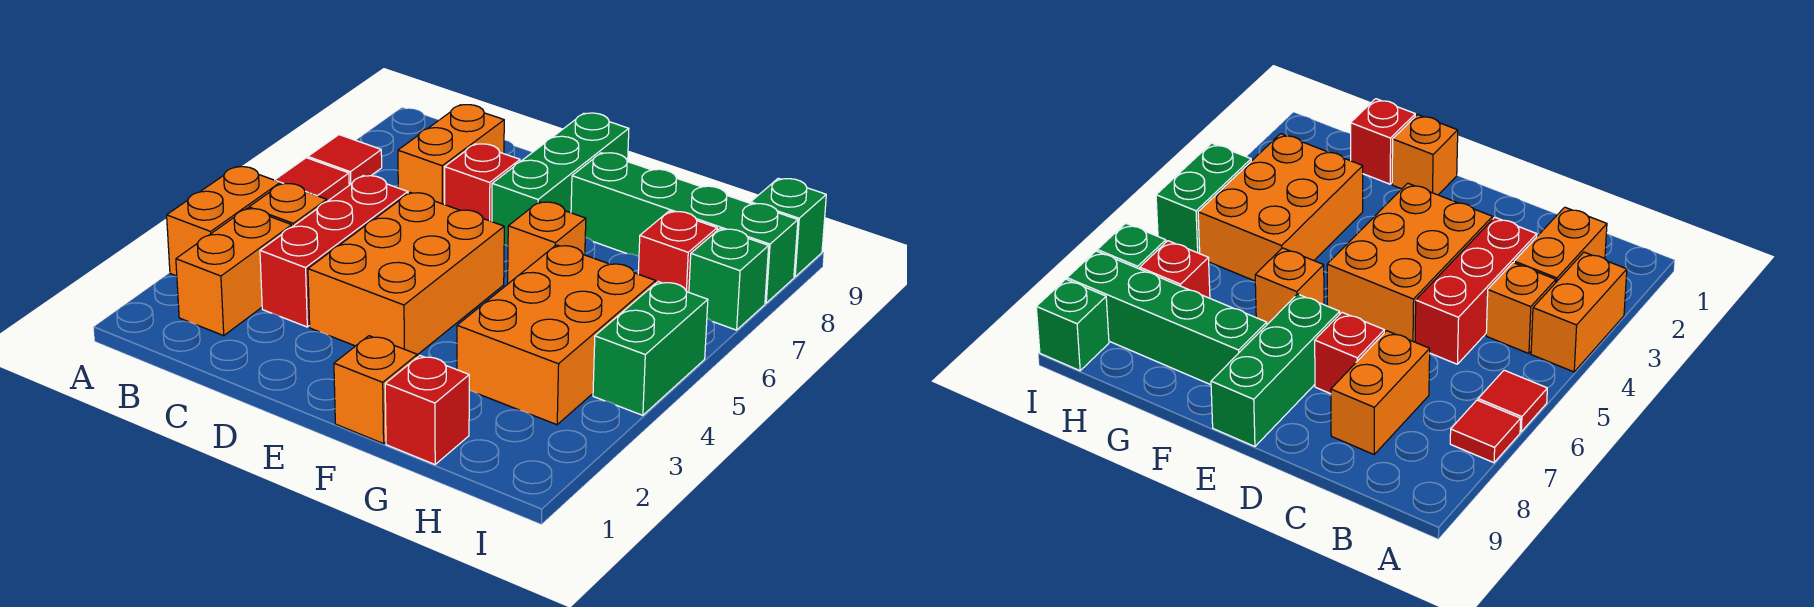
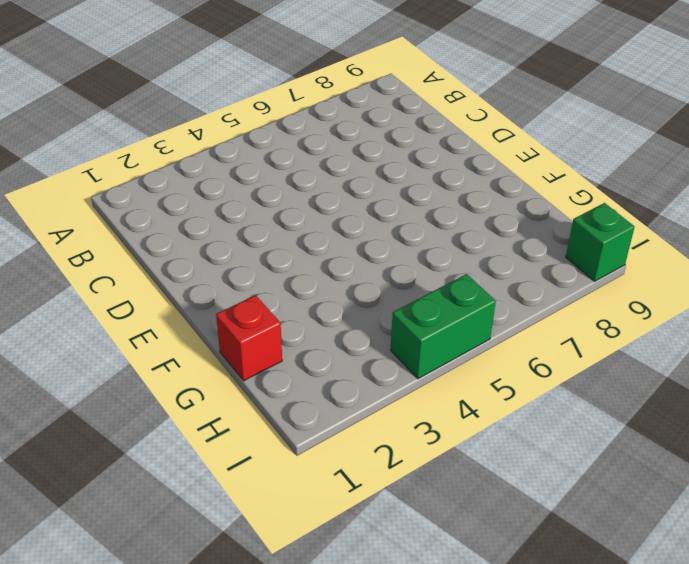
none -> orange 1x2 brick [167,167,280,276]
none -> red 1x1 tile [275,158,349,201]
none -> red 1x1 tile [308,135,382,185]

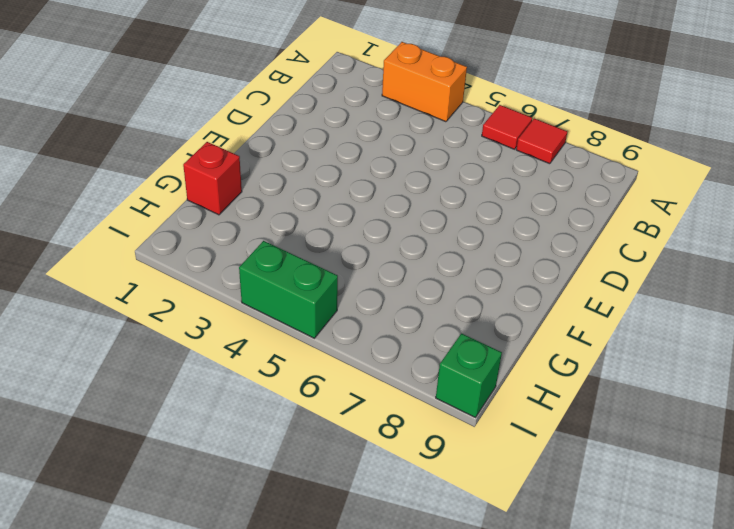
none -> orange 1x2 brick [176,208,292,336]
none -> orange 1x1 brick [249,183,327,227]
none -> red 1x3 brick [260,176,408,327]

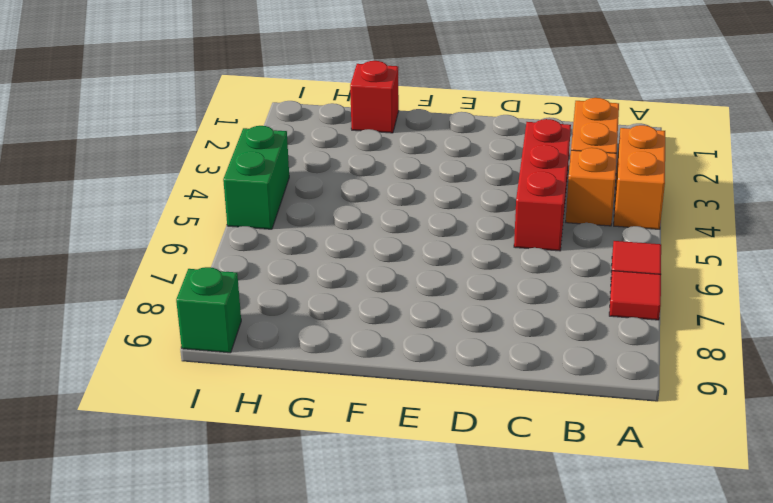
none -> orange 1x2 brick [398,105,504,205]
none -> orange 2x3 brick [308,192,504,355]
none -> red 1x1 brick [445,144,520,222]

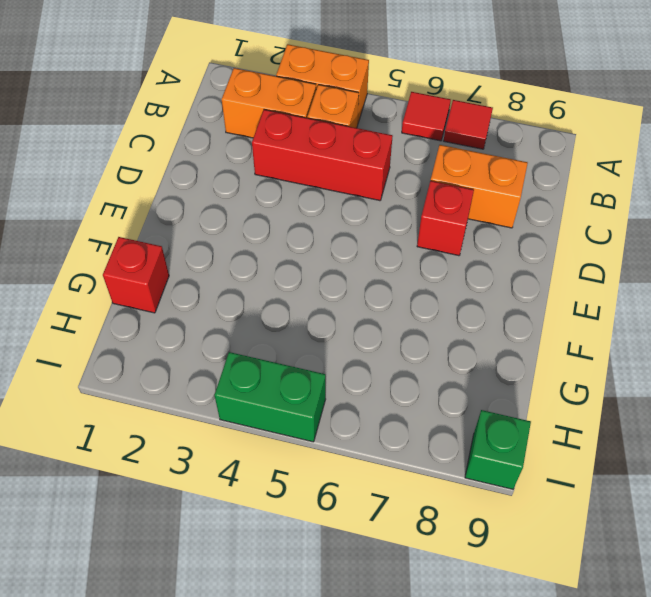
none -> orange 2x3 brick [308,192,504,355]
none -> green 1x3 brick [492,113,629,246]
none -> orange 1x1 brick [334,336,417,444]

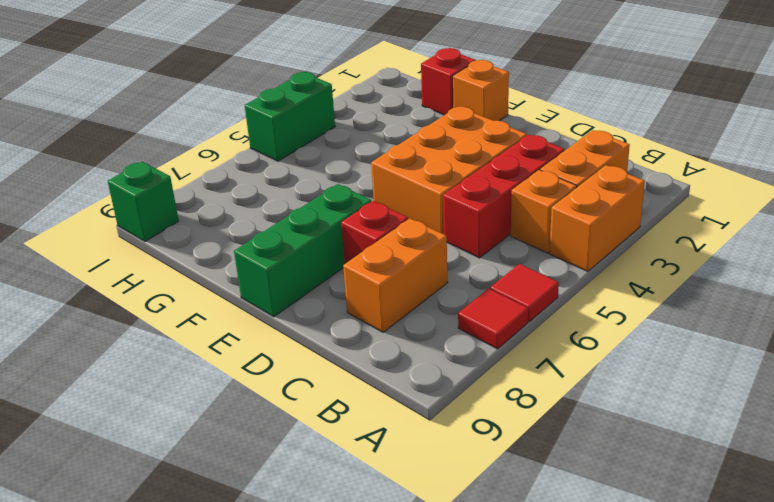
none -> orange 1x1 brick [508,202,586,284]
none -> green 1x4 brick [571,153,798,303]
none -> orange 2x3 brick [457,245,656,425]

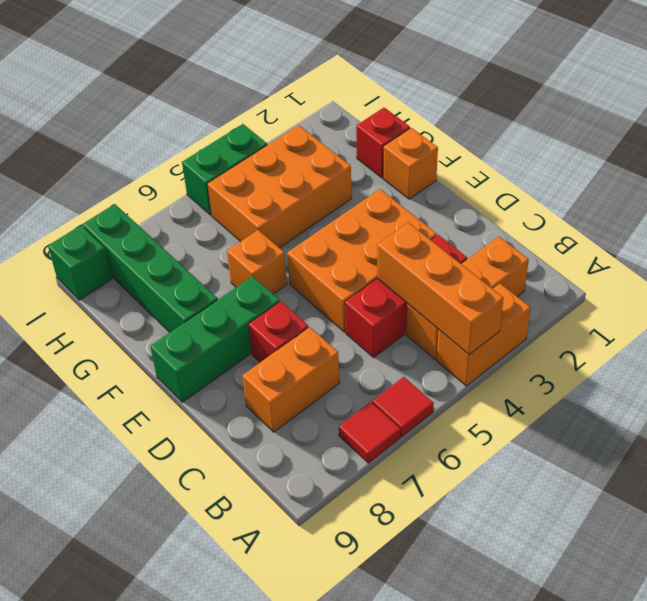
orange 1x3 brick [377,222,503,355] -> none
none -> red 1x1 brick [638,211,717,292]
none -> green 1x1 brick [689,229,769,330]

